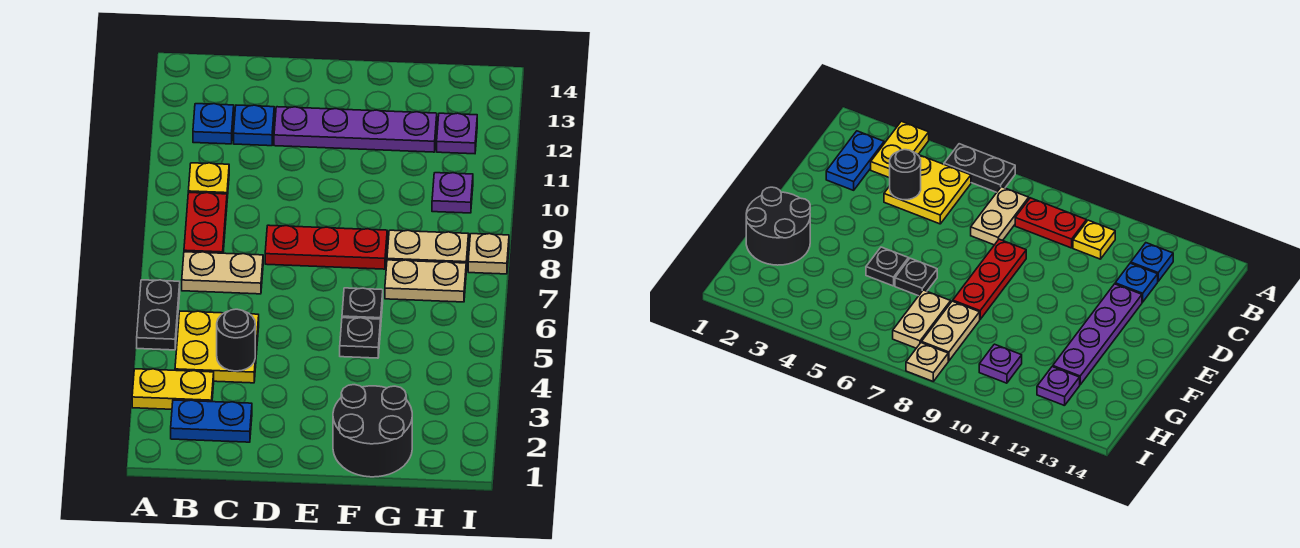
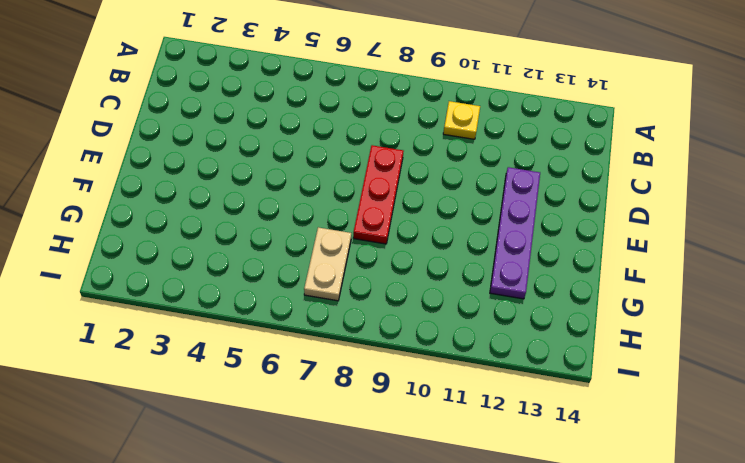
none -> yellow 1x2 plate [132,369,214,409]
none -> black 1x2 plate [137,280,180,350]
none -> blue 1x2 plate [171,400,252,442]

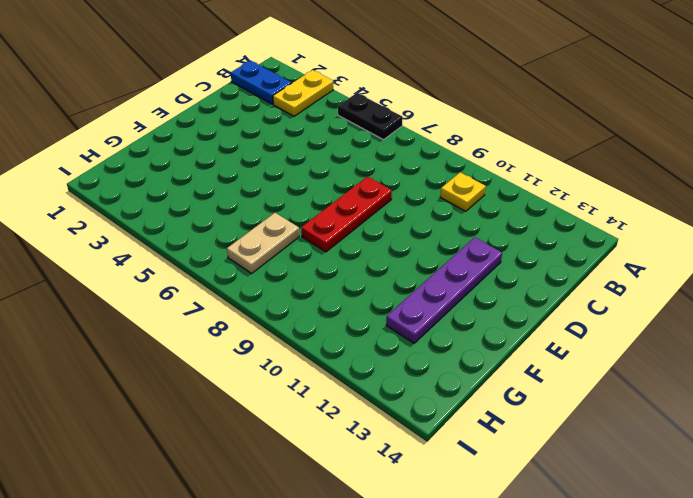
blue 1x2 plate [231,60,291,104] -> blue 1x2 plate turned to [171,400,252,442]
none -> yellow 2x2 plate [175,311,259,383]
none -> tan 1x2 plate [182,252,263,294]
none -> red 1x2 plate [184,193,227,253]

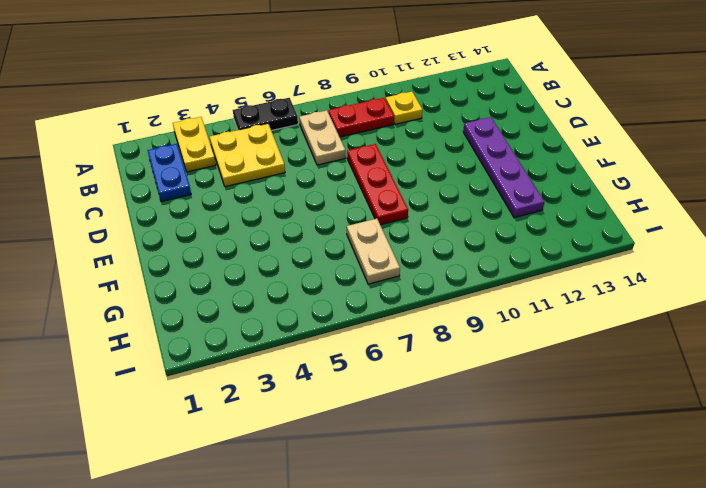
none -> blue 1x1 plate [193,104,234,144]
none -> blue 1x1 plate [234,105,274,146]
none -> black 2x2 round brick [333,385,412,477]

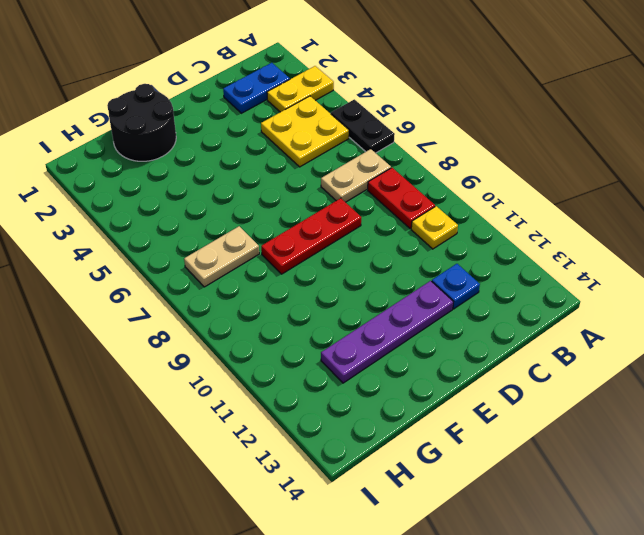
none -> blue 1x1 plate [193,104,234,144]
none -> black 1x1 plate [340,318,381,358]
none -> black 1x1 plate [342,288,383,319]

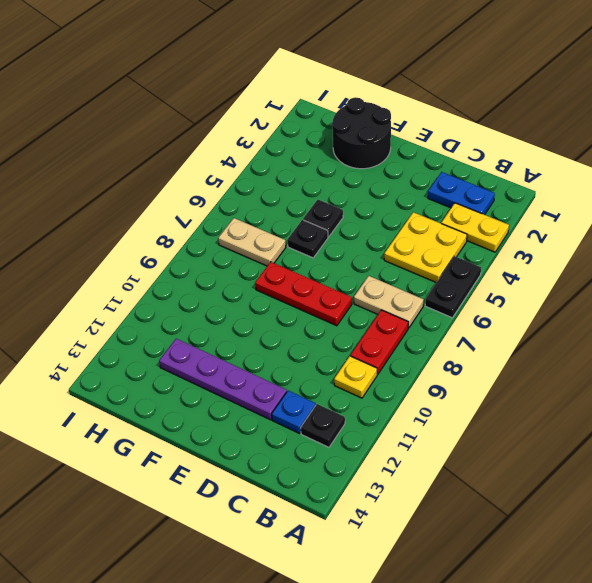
black 1x1 plate [301,404,345,447] -> blue 1x1 plate [193,104,234,144]
none -> tan 1x2 plate [387,230,469,271]
none -> purple 1x1 plate [432,173,473,213]
none -> purple 1x1 plate [437,113,477,154]

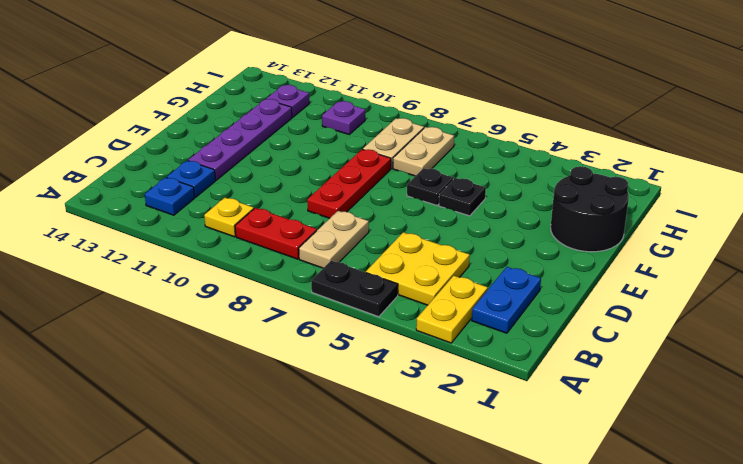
none -> tan 1x1 plate [468,234,509,274]
none -> black 1x1 round brick [217,309,255,371]

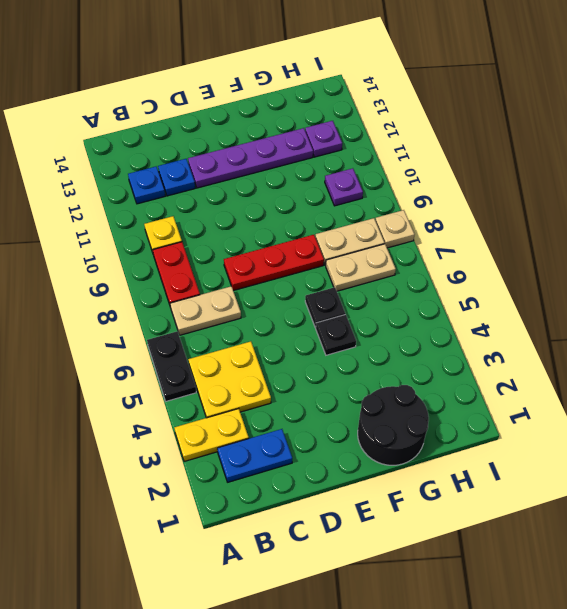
none -> black 1x1 round brick [217,309,255,371]

